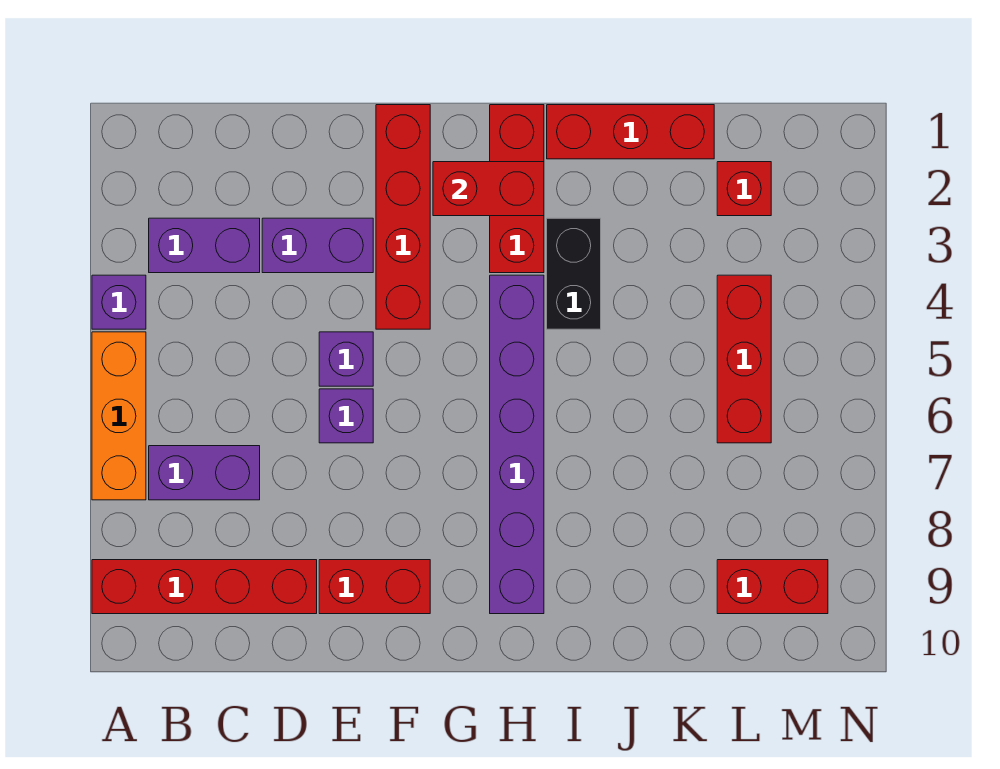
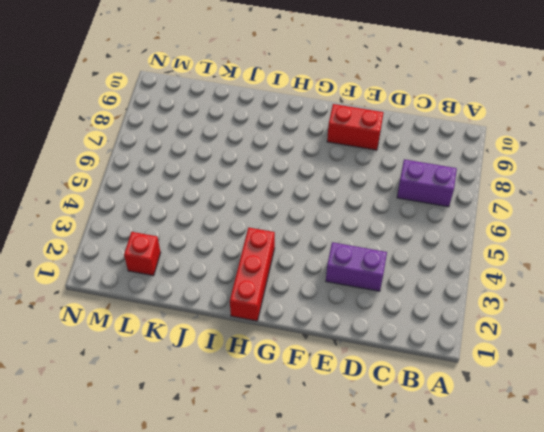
none -> purple 1x1 brick [92,275,146,329]
none -> orange 1x3 brick [92,332,146,500]
none -> red 1x4 brick [92,560,317,614]

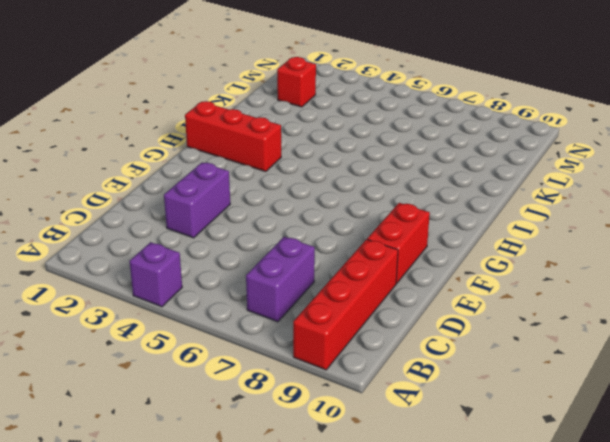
none -> orange 1x3 brick [92,332,146,500]
none -> purple 1x2 brick [149,218,260,273]
none -> purple 1x1 brick [319,332,373,386]

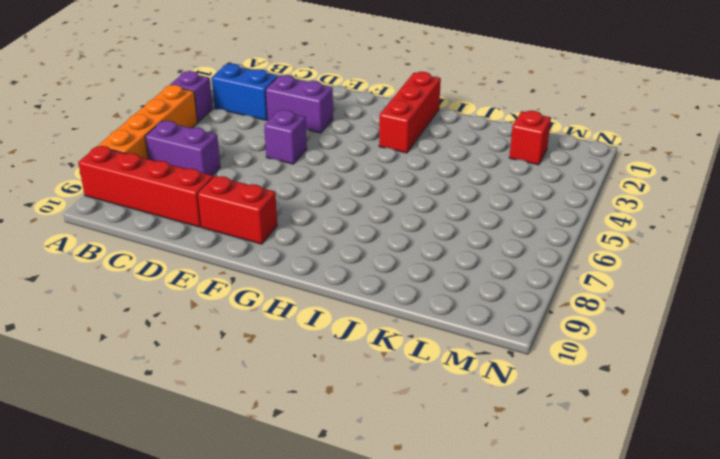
orange 1x4 brick [98,85,197,159] -> orange 1x3 brick [92,332,146,500]
blue 1x2 brick [212,64,278,120] -> purple 1x2 brick [149,218,260,273]
none -> purple 1x1 brick [319,389,373,443]
none -> red 1x4 brick [376,105,430,329]
none -> purple 1x6 brick [490,275,544,614]

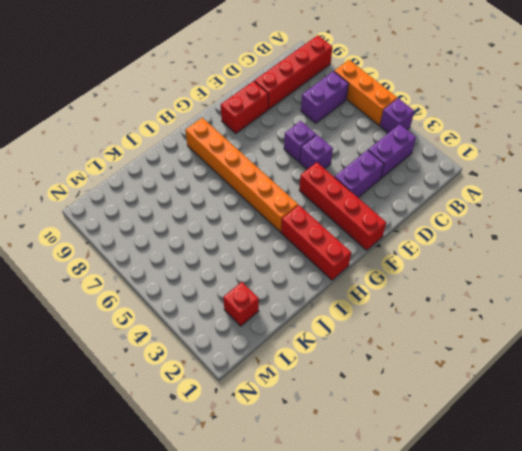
orange 1x6 brick [185,118,298,232] -> purple 1x6 brick [490,275,544,614]
none -> red 1x3 brick [547,105,714,159]
none -> black 1x2 brick [547,218,601,329]
none -> red 1x3 brick [717,275,771,443]

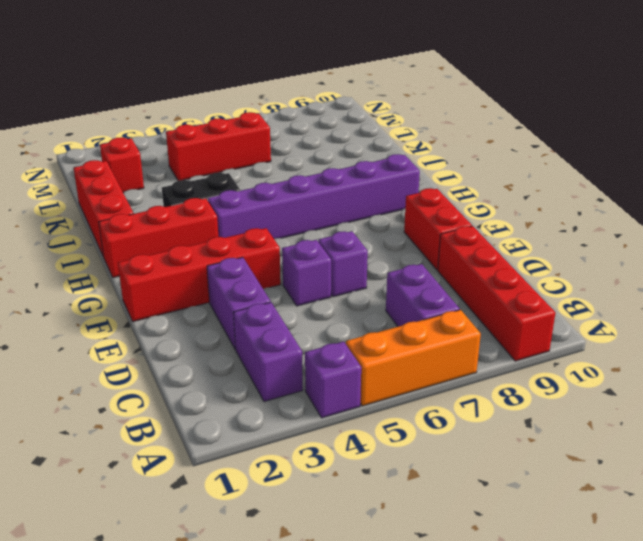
none -> red 1x2 brick [717,560,828,614]
none -> red 1x2 brick [433,162,544,216]

